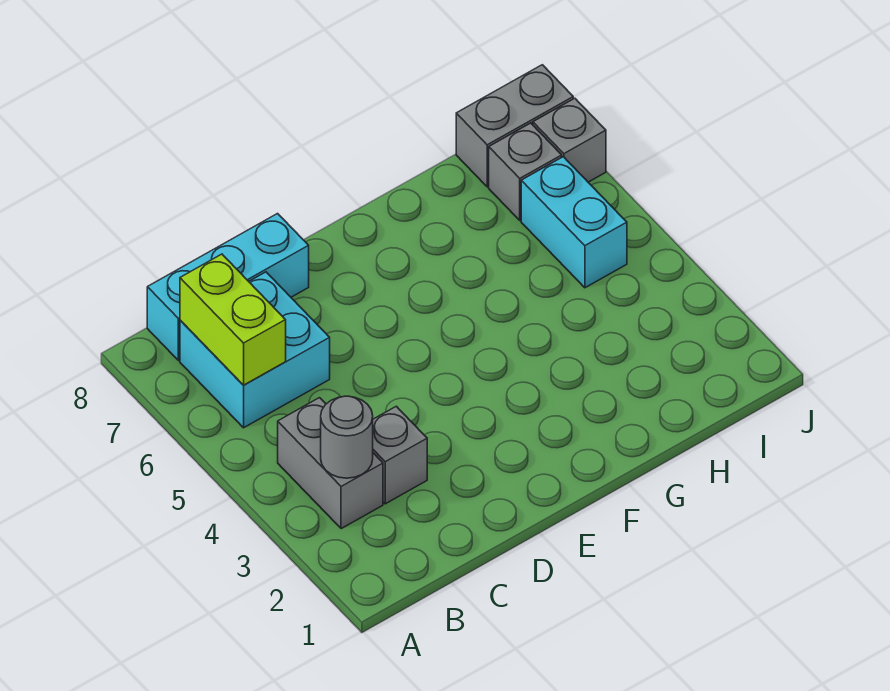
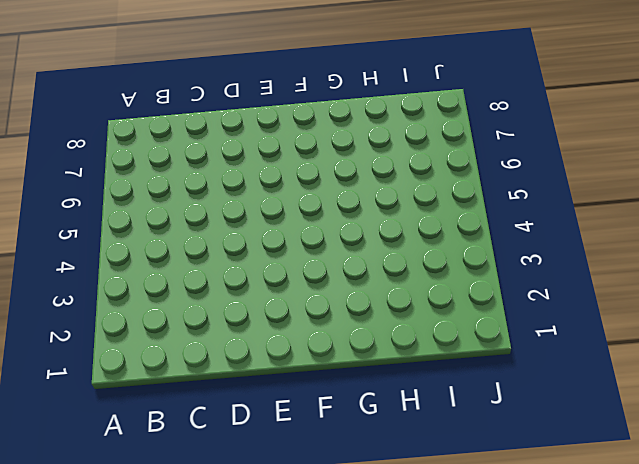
none -> grey 1x2 brick [278,398,383,529]
none -> cyan 2x2 brick [180,272,330,428]

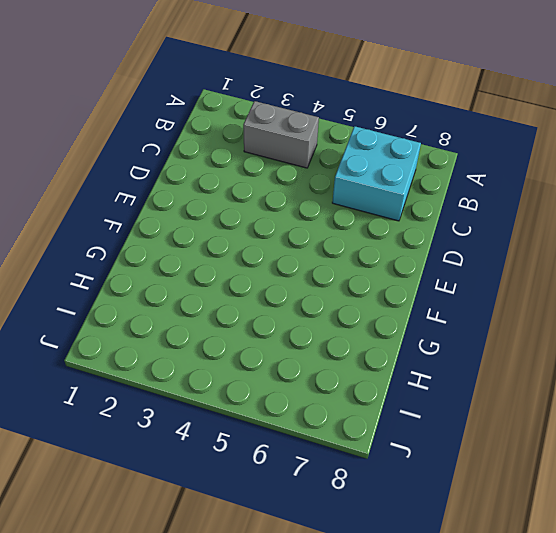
none -> cyan 1x3 brick [147,214,309,361]
none -> grey 1x1 brick [373,406,427,504]

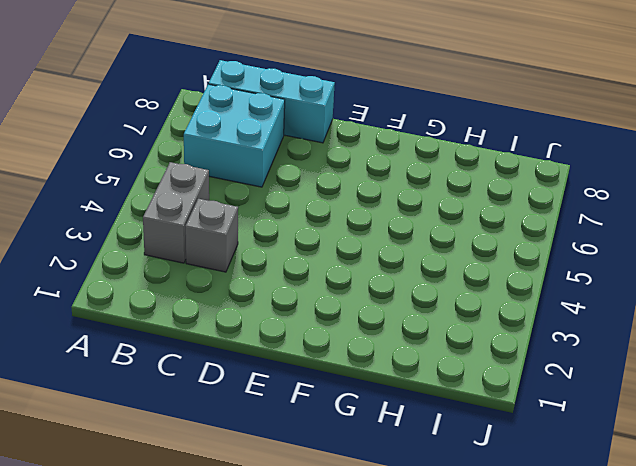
none -> cyan 1x2 brick [521,157,627,288]
none -> grey 1x1 brick [489,123,562,220]

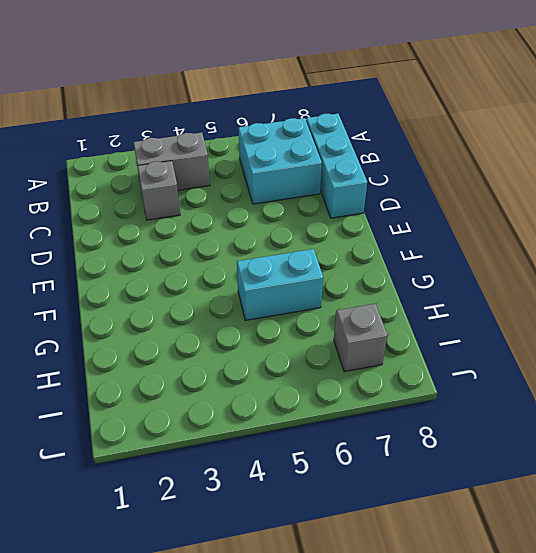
cyan 1x2 brick [237,249,323,320] -> cyan 1x2 brick moved to [521,157,627,288]
none -> grey 1x2 brick [456,65,573,187]
none -> grey 1x1 brick [533,98,606,182]

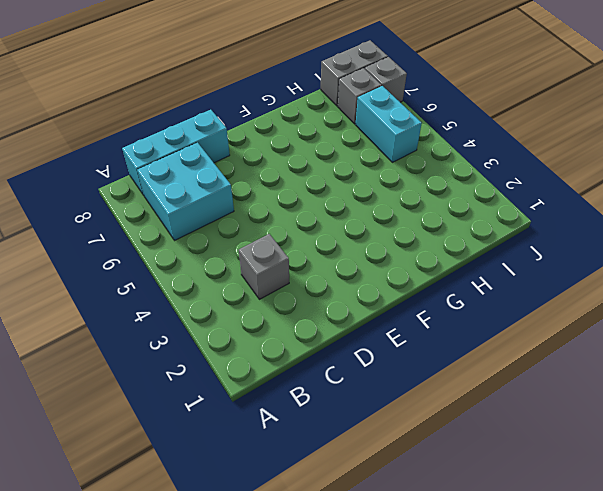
none -> grey 1x2 brick [278,398,383,529]
none -> grey 1x1 round brick [321,396,373,478]

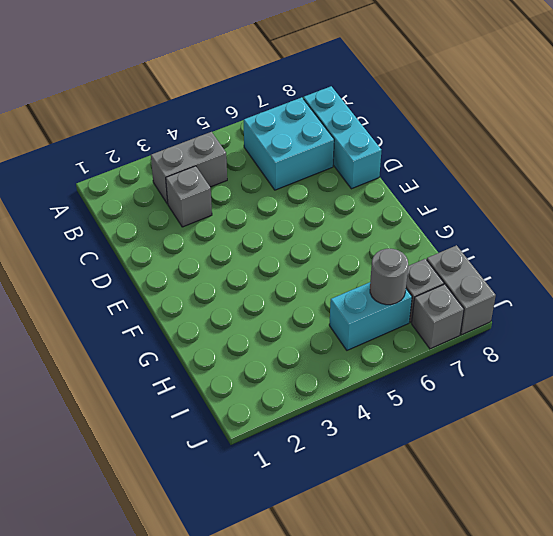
grey 1x1 round brick [370,249,408,305] -> grey 1x1 round brick moved to [321,396,373,478]
none -> lime 1x2 brick [180,254,286,385]

